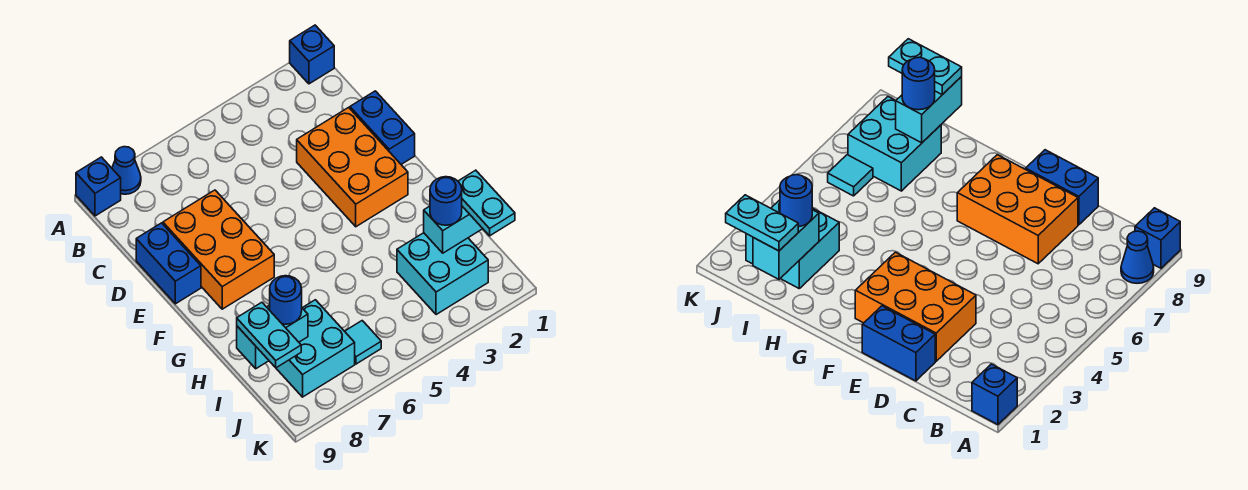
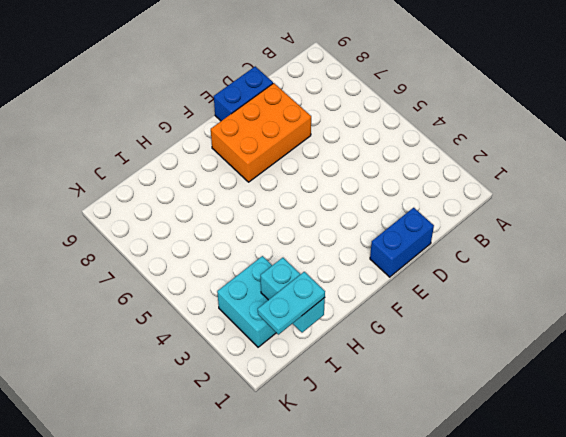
none -> blue 1x1 brick [290,25,334,84]
none -> blue 1x1 cone [112,147,141,194]
none -> blue 1x1 brick [76,157,121,216]

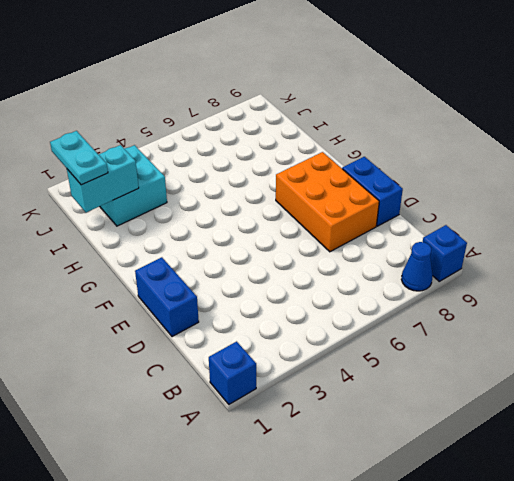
none -> orange 2x3 brick [297,107,408,227]
none -> cyan 2x2 brick [276,300,355,397]
none -> cyan 1x1 tile [345,321,381,364]

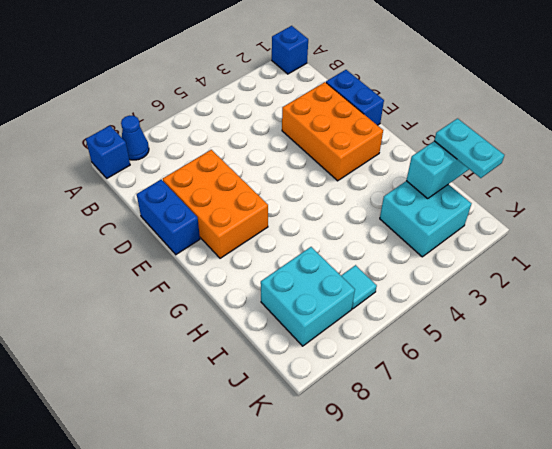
none -> cyan 1x2 brick [237,305,308,369]
none -> blue 1x1 round brick [430,177,462,225]
none -> blue 1x1 round brick [270,276,302,324]

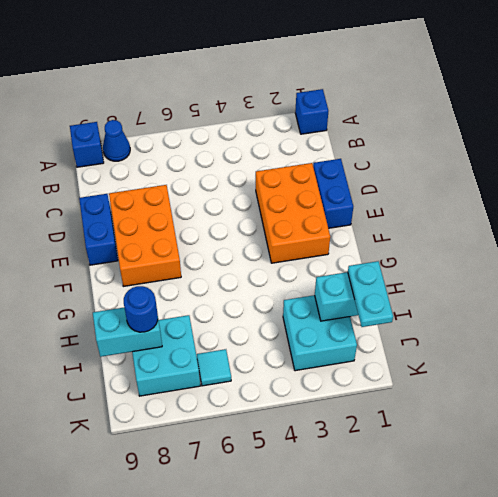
none -> blue 1x1 round brick [430,177,462,225]
none -> cyan 1x2 plate [237,302,301,368]

